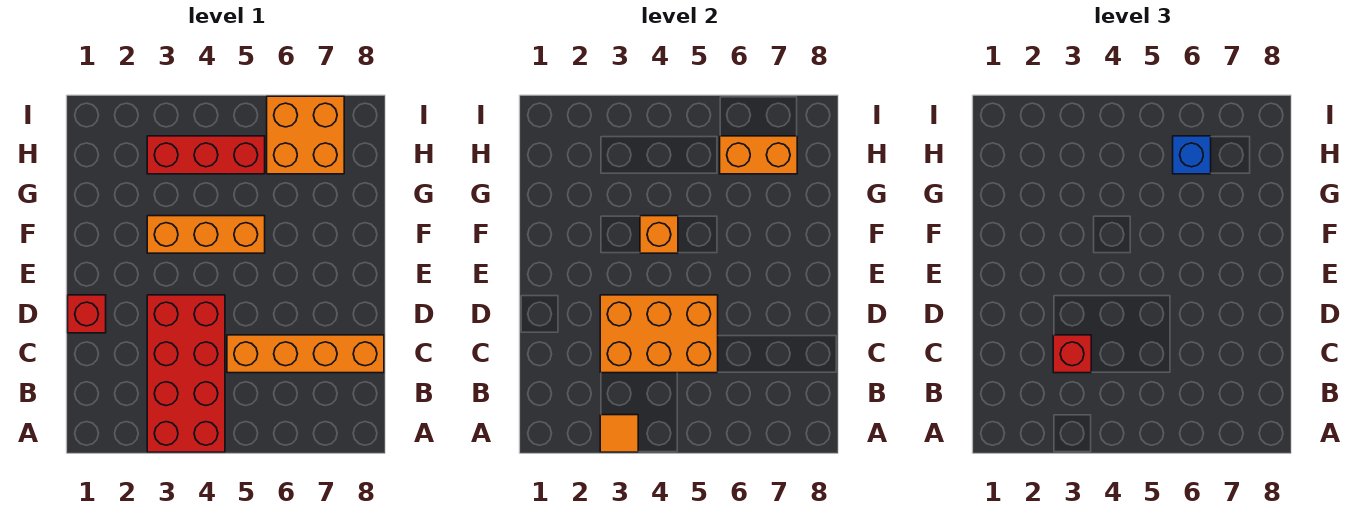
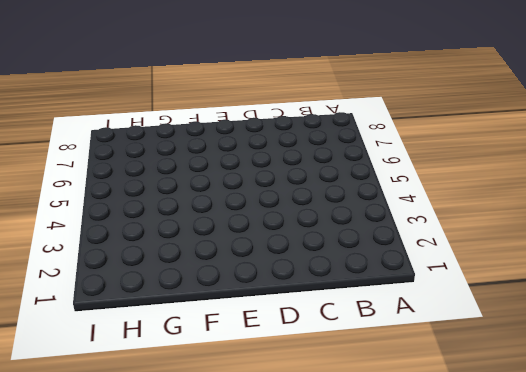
none -> red 2x4 brick [147,295,225,452]
none -> orange 1x4 brick [227,335,384,373]
none -> red 1x1 brick [68,295,106,333]

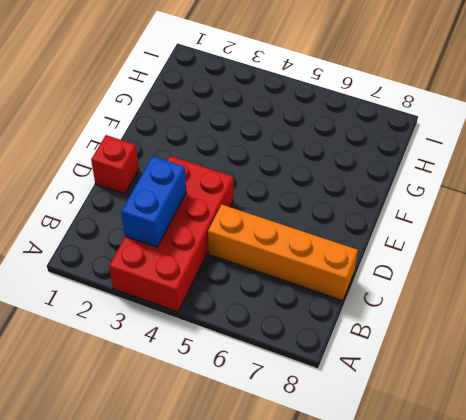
blue 1x2 brick [121,156,186,247] -> orange 2x3 brick [600,295,718,373]
none -> orange 1x3 brick [147,216,265,253]
none -> red 1x3 brick [147,136,265,174]
none -> orange 2x2 brick [267,96,344,174]

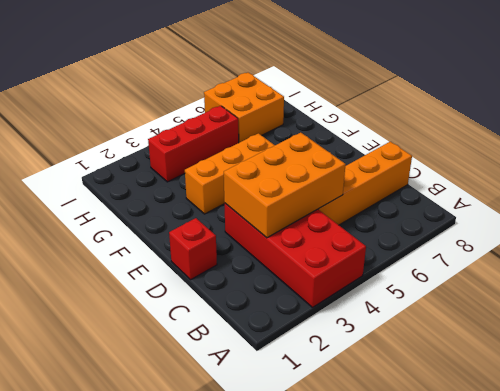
none -> orange 1x1 tile [600,415,638,452]
none -> orange 1x1 brick [640,216,678,253]
none -> orange 1x2 brick [720,136,797,174]

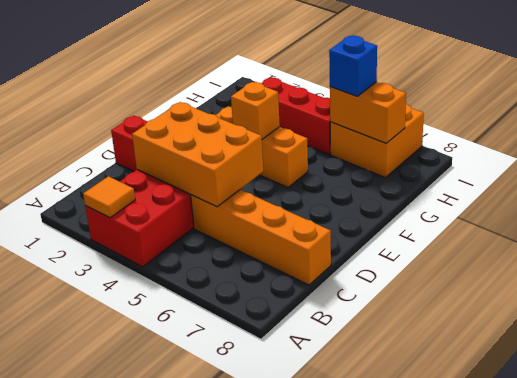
none -> red 1x1 brick [1053,335,1091,373]

